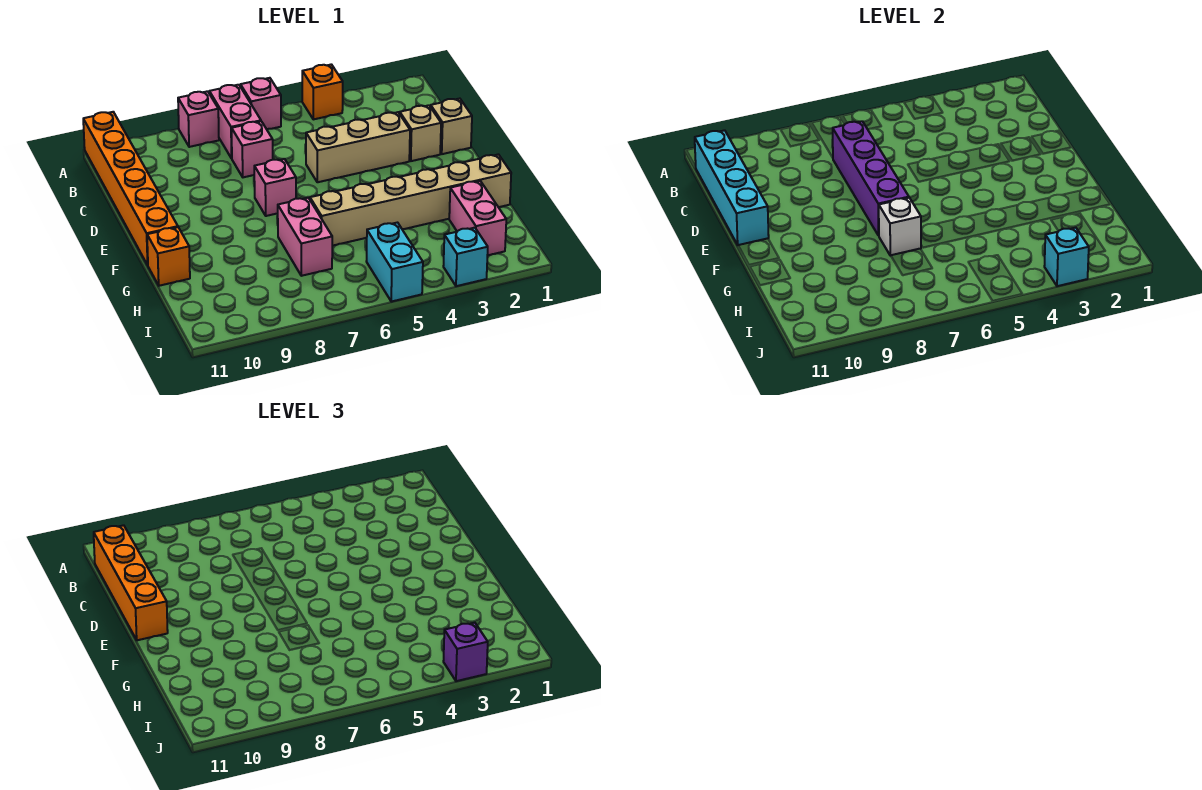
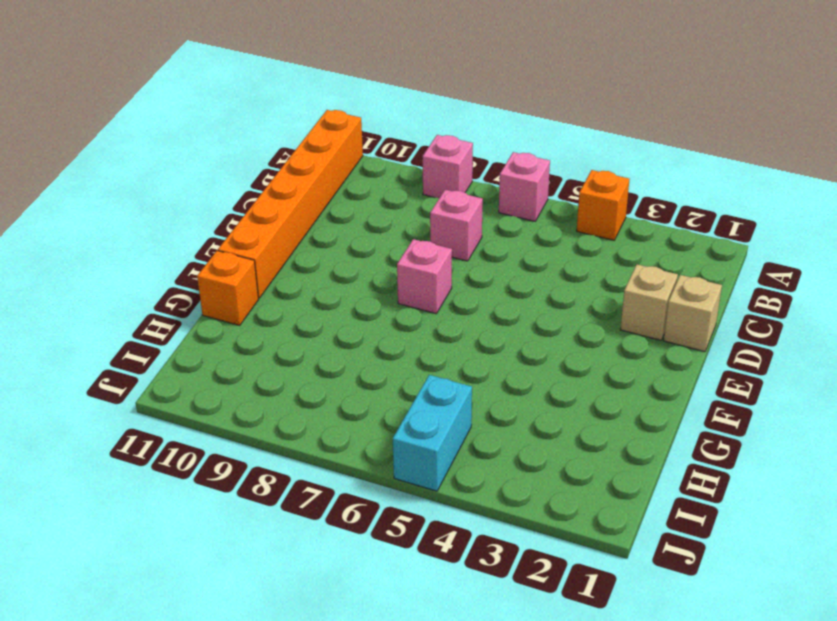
none -> pink 1x2 brick [209,85,261,159]
none -> tan 1x3 brick [306,112,410,182]
none -> tan 1x6 brick [310,154,511,246]

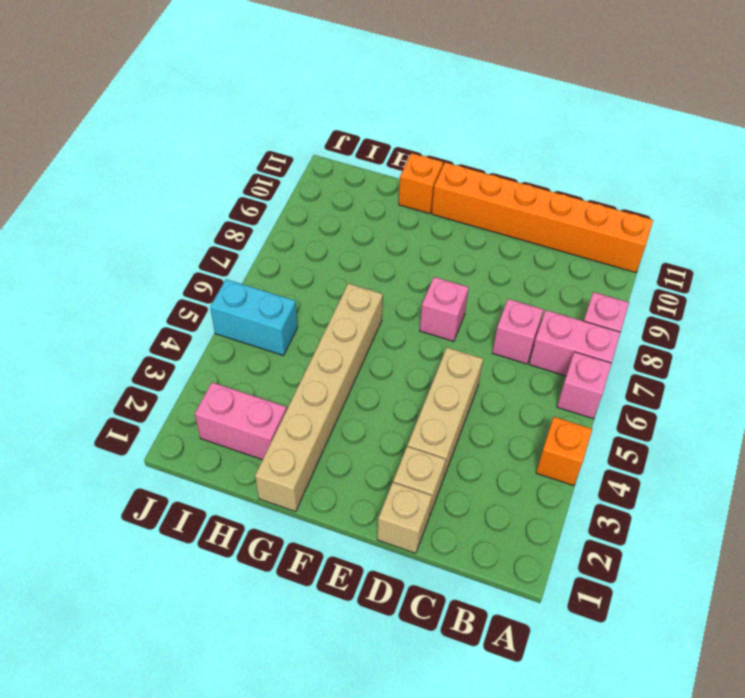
none -> pink 1x2 brick [278,198,332,276]
none -> cyan 1x1 brick [443,228,488,286]
none -> cyan 1x4 brick [695,130,769,245]

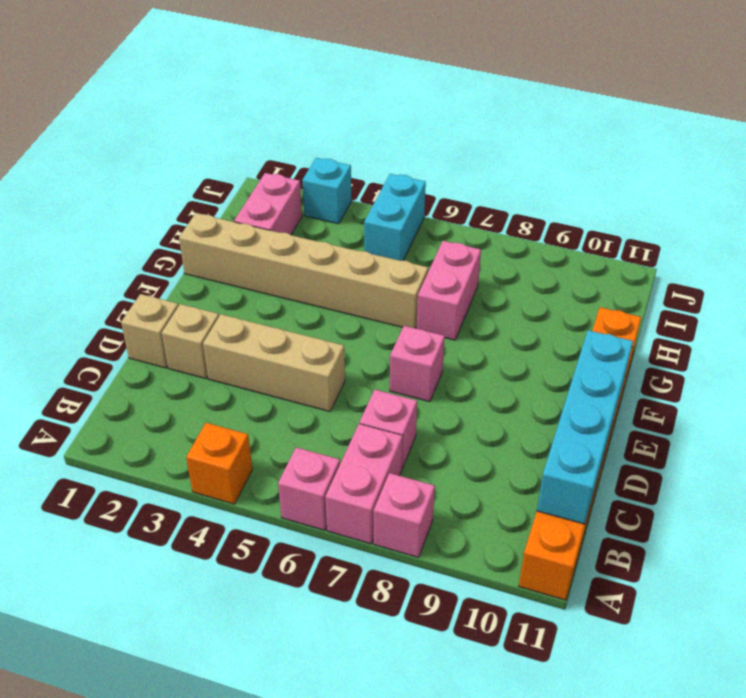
none -> purple 1x4 brick [832,121,909,236]
none -> white 1x1 brick [879,198,921,256]
none -> cyan 1x1 brick [1044,228,1089,286]

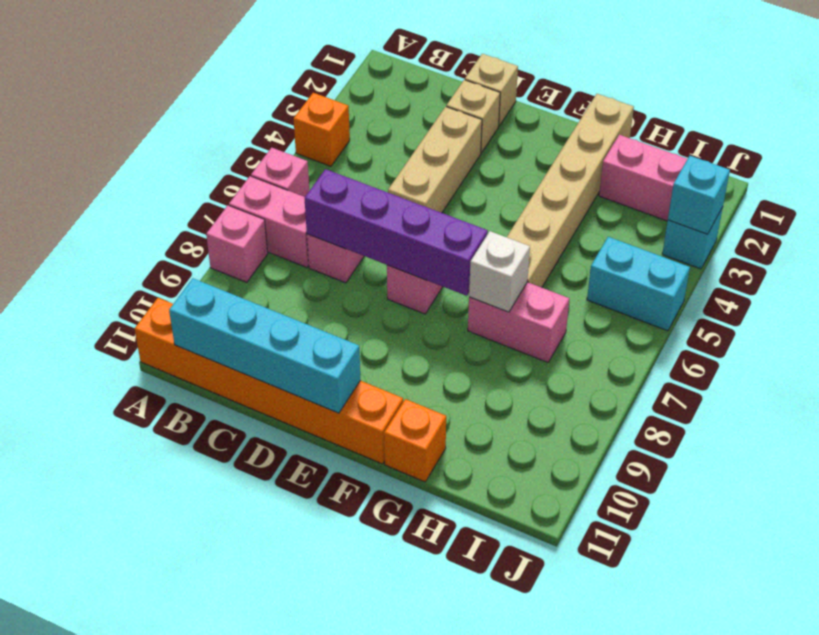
none -> orange 1x4 brick [94,525,168,640]
none -> purple 1x1 brick [443,623,488,681]

